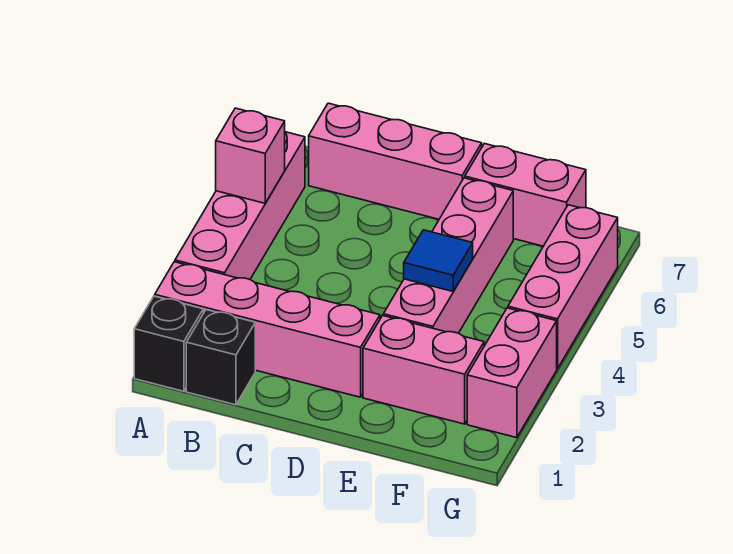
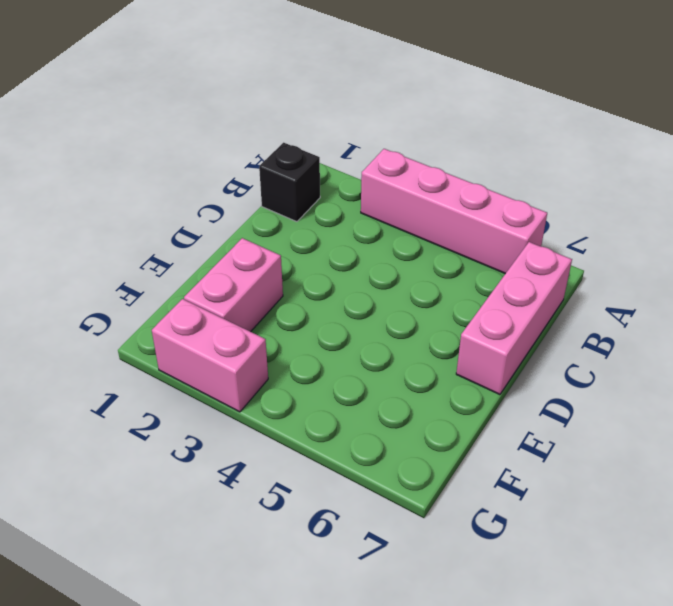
none -> black 1x1 brick [134,296,203,391]
none -> pink 1x4 brick [155,262,380,397]
none -> pink 1x4 brick [383,178,513,333]

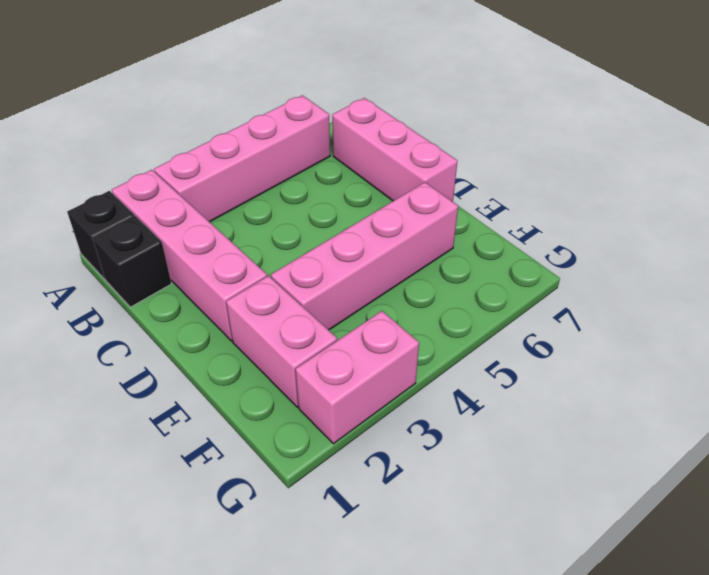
none -> pink 1x2 brick [465,144,586,246]
none -> pink 1x3 brick [508,205,618,369]
none -> pink 1x1 brick [216,108,285,203]

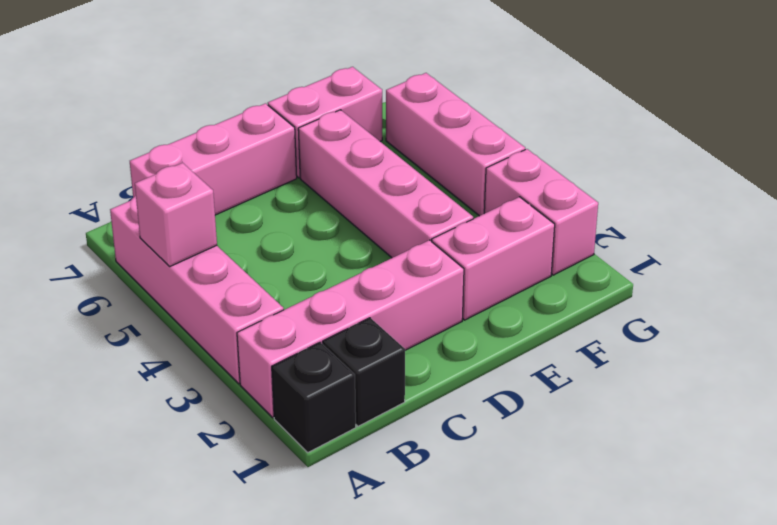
none -> blue 1x1 tile [404,230,473,291]

